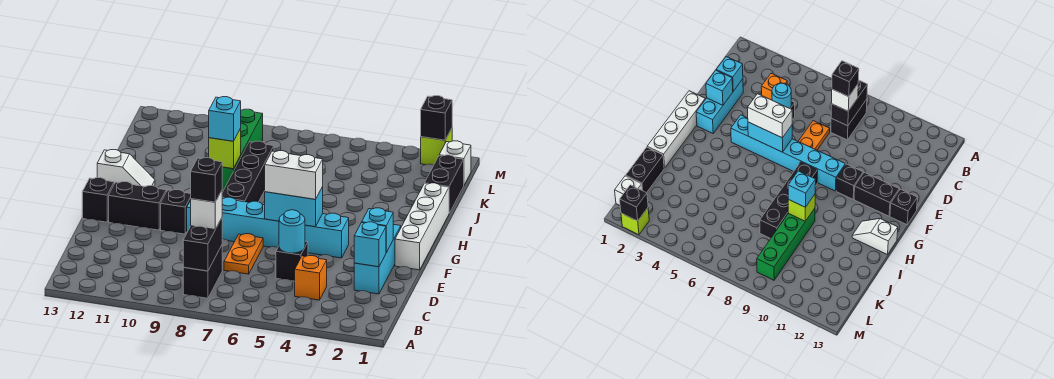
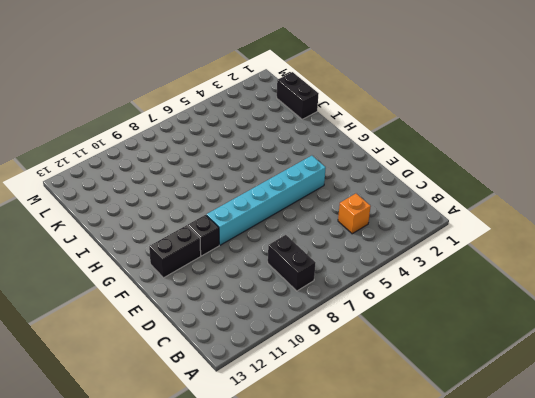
none -> cyan 1x3 brick [354,224,401,294]
none -> black 1x1 brick [276,241,308,281]
none -> orange 1x2 plate [224,234,263,274]

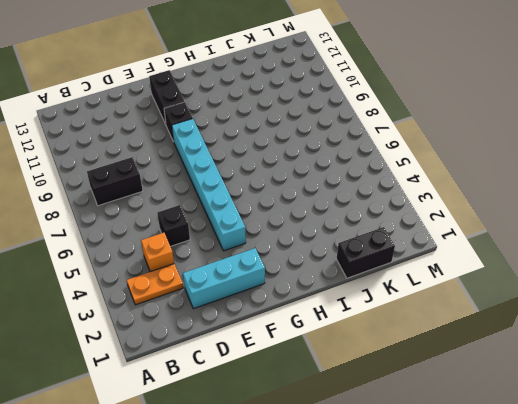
orange 1x2 plate [127,264,183,305] -> orange 1x2 plate moved to [224,234,263,274]
none -> white 1x4 brick [395,183,449,270]
none -> black 1x1 brick [82,178,114,222]
none -> black 1x4 brick [222,141,274,202]

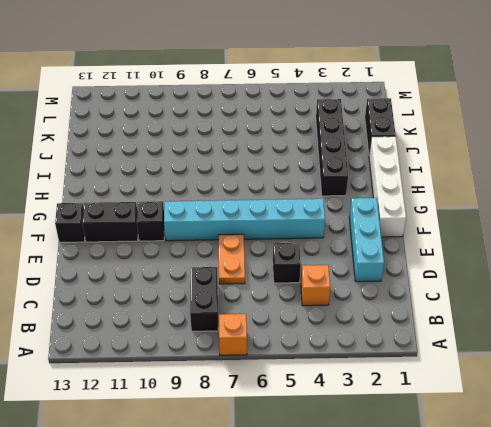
orange 1x1 brick [219,314,247,355] -> none
black 1x4 brick [316,99,348,196] -> black 1x4 brick moved to [222,141,274,202]
none -> white 1x2 slope [97,150,155,186]
none -> green 1x4 brick [222,109,263,192]
none -> white 1x1 brick [439,141,471,185]

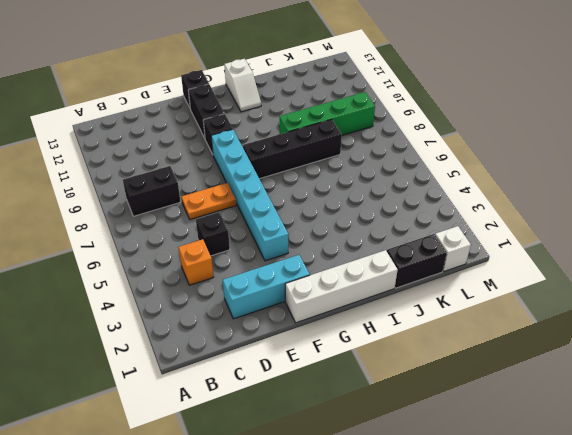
none -> lime 1x1 brick [421,129,452,165]
none -> black 1x2 brick [183,218,222,271]
none -> cyan 1x1 brick [354,222,386,267]

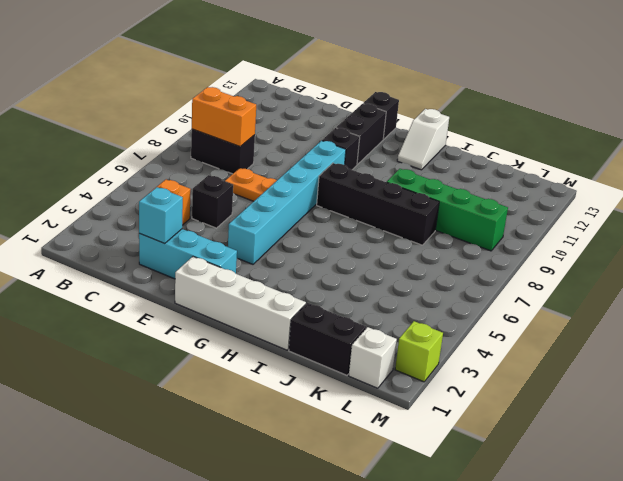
orange 1x2 brick [192,87,256,146] -> black 1x2 brick [183,218,222,271]
none -> cyan 1x1 round brick [279,210,305,253]
none -> cyan 1x1 brick [362,208,393,252]
none -> cyan 1x2 brick [265,187,323,227]

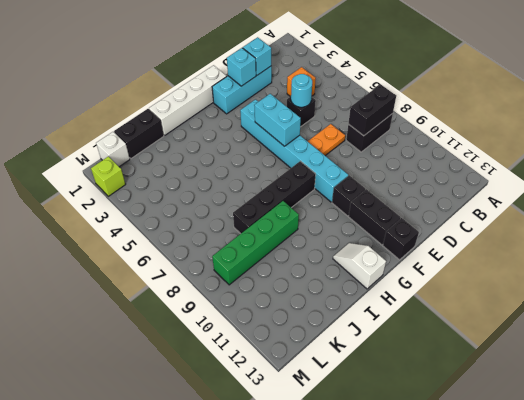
none -> lime 1x1 brick [209,129,241,169]
none -> black 1x1 brick [421,96,452,140]
none -> white 1x1 brick [191,191,222,230]

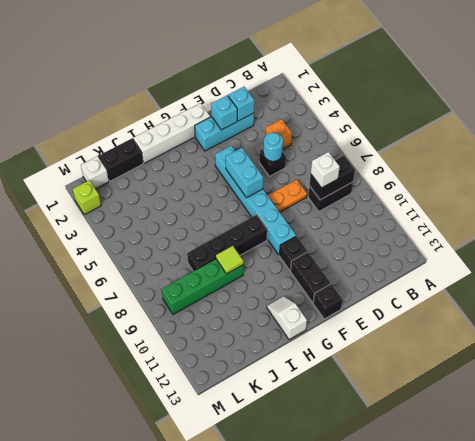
lime 1x1 tile [216,246,243,274] -> lime 1x1 brick [209,129,241,169]
none -> black 1x1 brick [421,96,452,140]
none -> white 1x2 brick [265,151,323,199]
none -> cyan 1x1 brick [209,97,241,141]

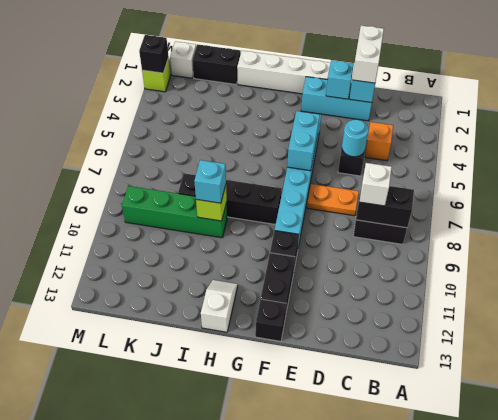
white 1x2 brick [352,26,384,83] -> white 1x2 brick moved to [265,151,323,199]
none -> black 1x1 brick [191,158,222,202]

